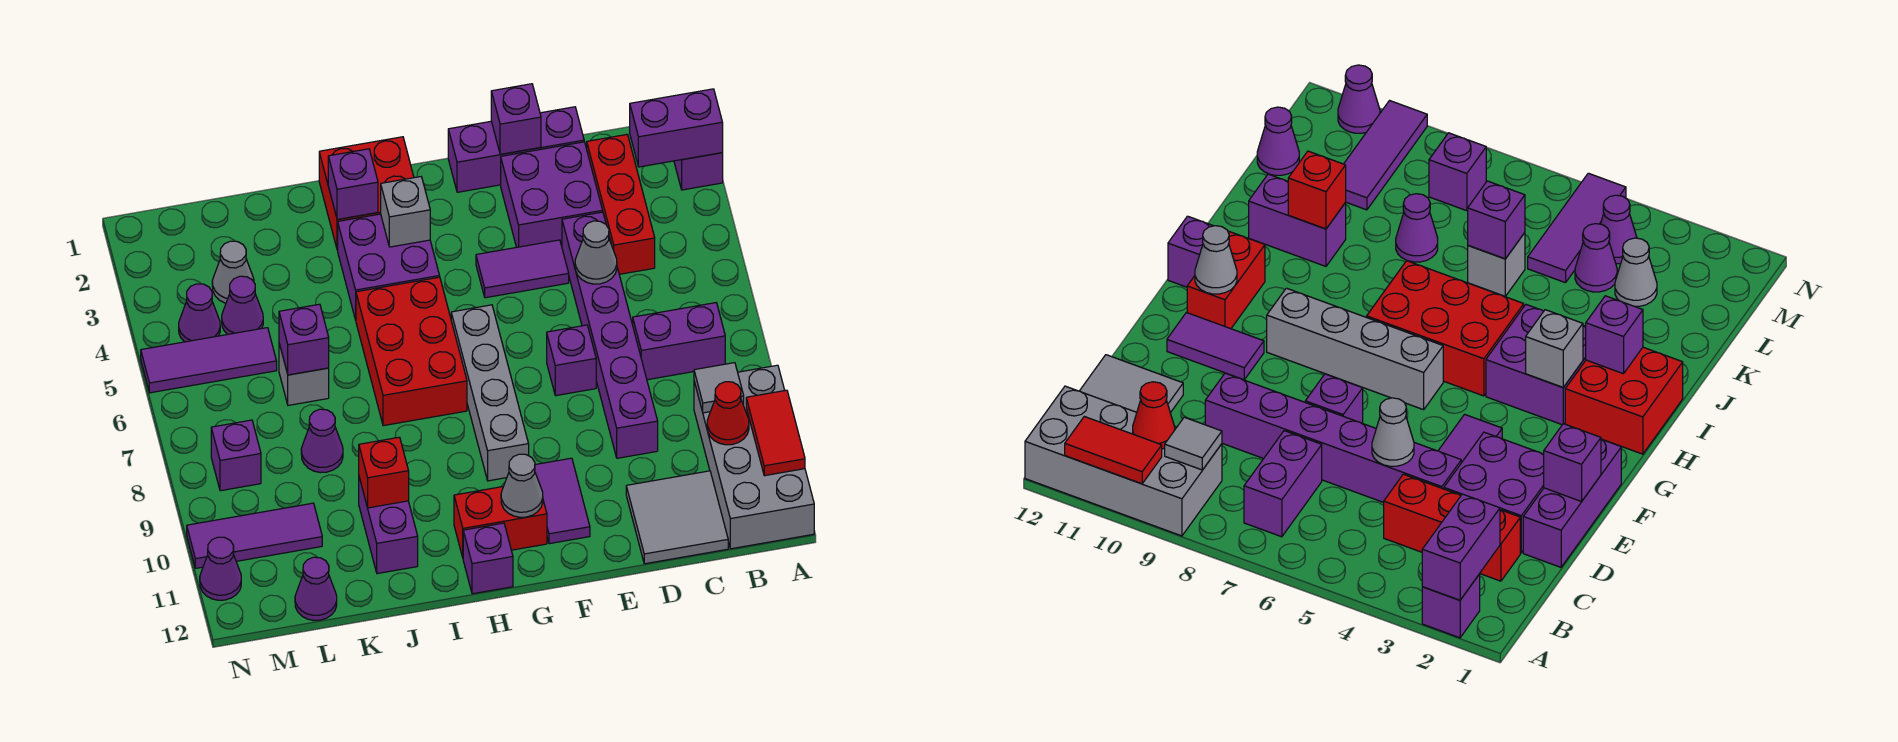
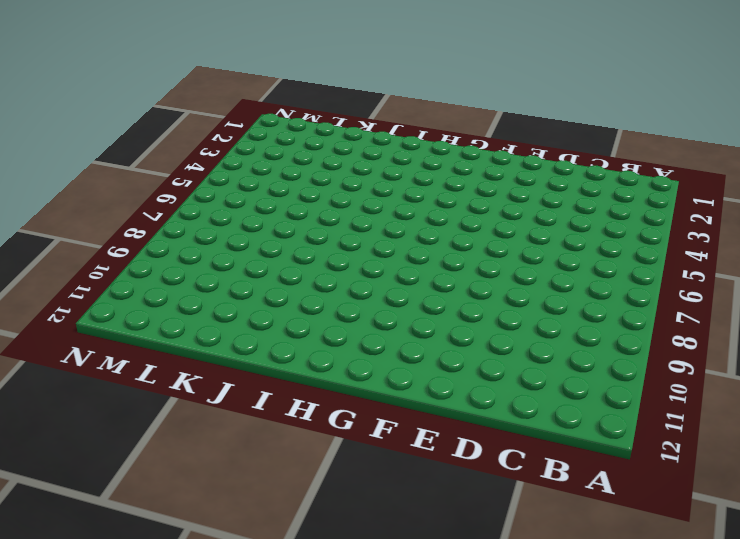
none -> purple 1x1 brick [674,153,723,190]
none -> grey 2x4 brick [694,365,814,549]
none -> purple 1x2 brick [633,303,725,380]
none -> red 1x3 brick [587,135,655,274]

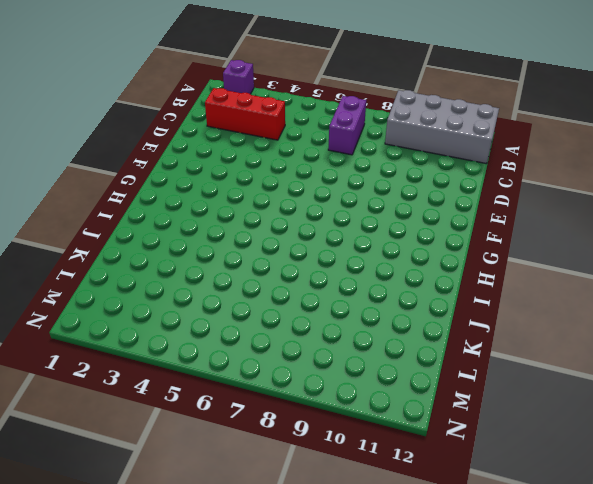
none -> grey 2x2 tile [626,471,728,564]
none -> purple 1x3 brick [448,107,584,192]
none -> purple 2x2 brick [501,142,603,247]
none -> purple 1x6 brick [562,212,658,458]

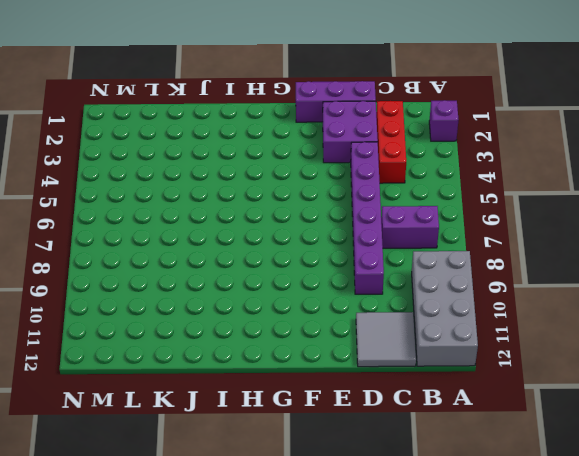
none -> purple 1x2 tile [476,240,569,298]
none -> purple 1x1 brick [547,325,596,396]
none -> purple 1x2 tile [535,458,590,544]
none -> grey 1x4 brick [451,305,529,481]

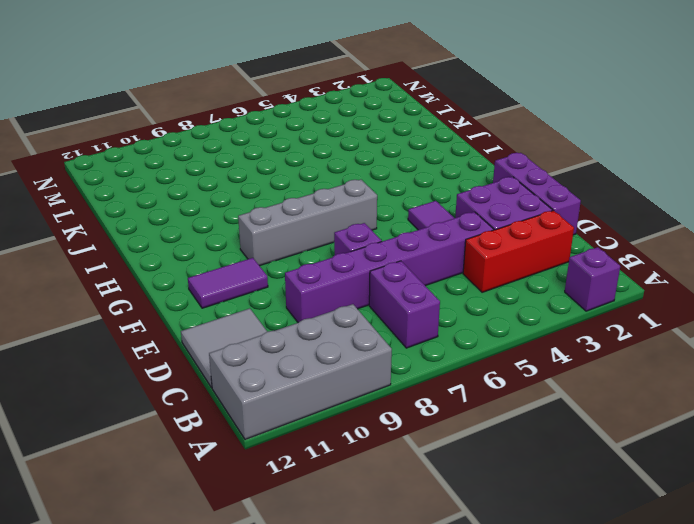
none -> red 1x2 brick [454,487,547,557]
none -> red 2x2 brick [319,137,414,250]
none -> purple 2x2 brick [338,214,440,320]
none -> red 2x3 brick [356,277,467,426]

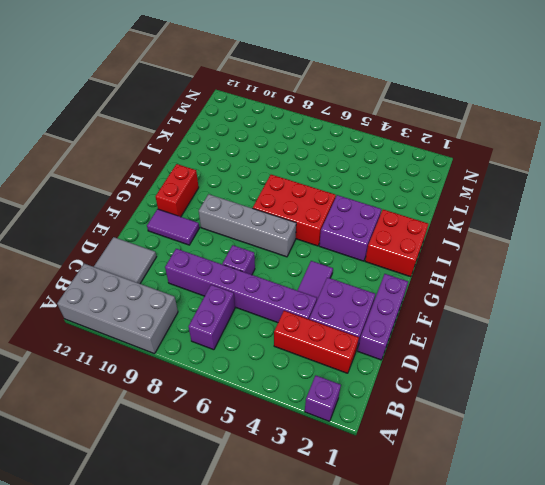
none -> purple 1x1 brick [463,523,513,594]
none -> purple 1x2 brick [359,478,418,574]
none -> grey 1x1 brick [279,344,329,405]
none -> purple 1x1 cone [301,409,343,473]

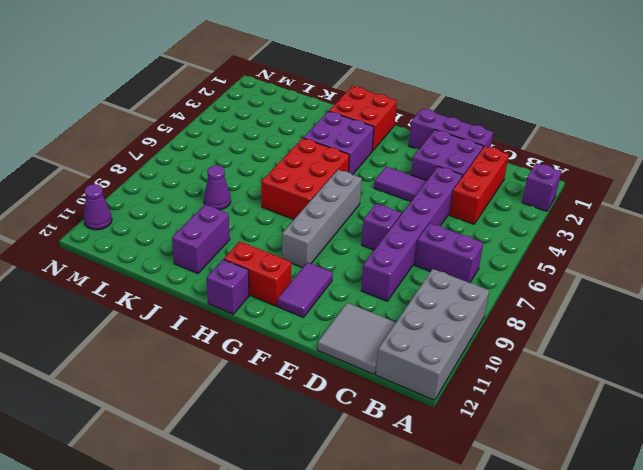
none -> grey 1x1 brick [279,344,329,405]
none -> grey 1x1 cone [212,241,254,303]
none -> purple 1x1 cone [222,276,263,334]
none -> purple 1x3 tile [141,328,277,393]

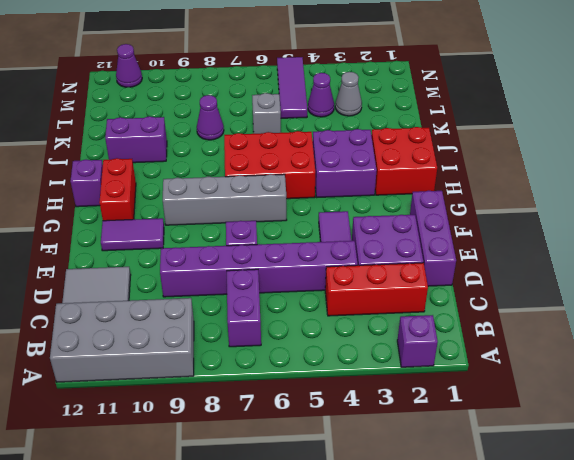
none -> purple 1x3 tile [187,503,322,568]
none -> purple 1x1 cone [295,557,337,620]
none -> purple 1x1 cone [179,284,220,342]
none -> purple 1x1 brick [211,420,261,491]

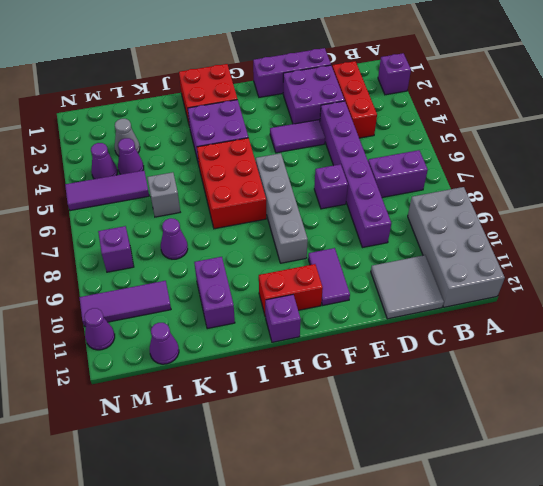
none -> purple 1x2 brick [630,89,723,167]
none -> red 1x2 tile [746,390,805,476]
none -> grey 1x1 tile [694,363,744,413]
none -> red 1x1 cone [707,382,749,445]

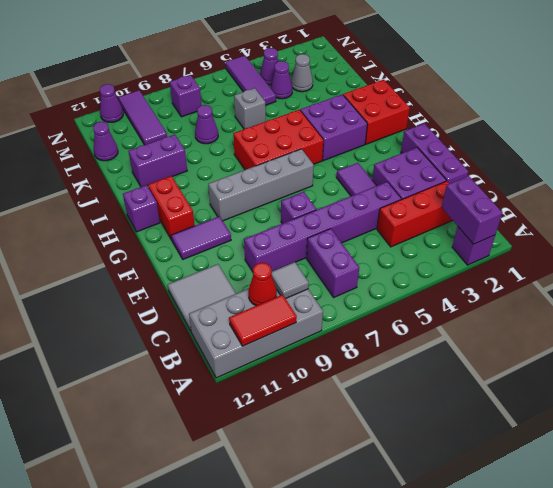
none -> grey 1x1 cone [575,221,617,284]
none -> purple 1x1 brick [491,84,541,154]
none -> grey 1x1 cone [501,454,543,517]
none -> grey 1x1 brick [381,177,430,247]

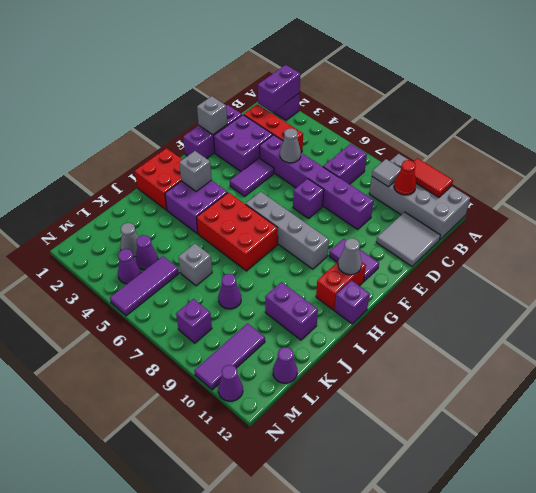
grey 1x1 brick [197,96,227,135] -> purple 1x1 brick [491,84,541,154]
none -> purple 1x1 brick [328,149,378,220]
none -> red 1x1 brick [359,437,409,508]
none -> purple 1x1 brick [279,304,329,375]

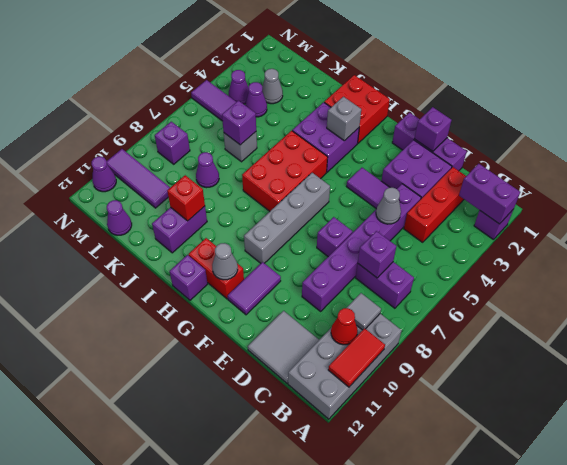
purple 1x1 brick [358,231,396,278] -> purple 1x1 brick moved to [328,149,378,220]

